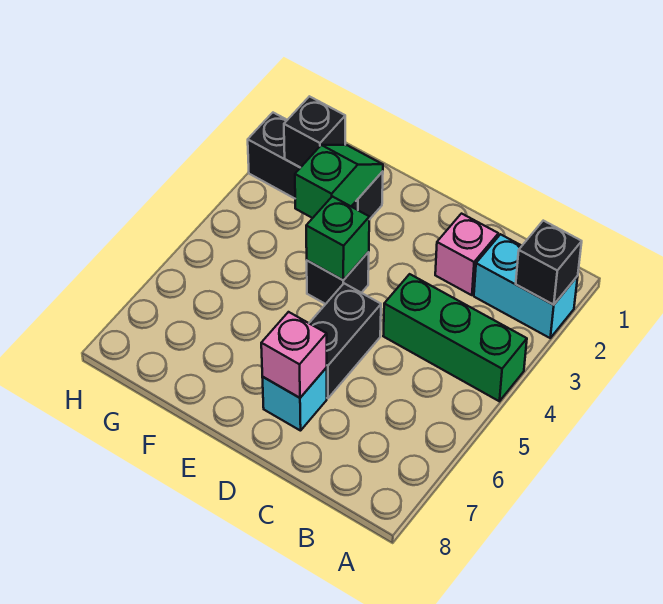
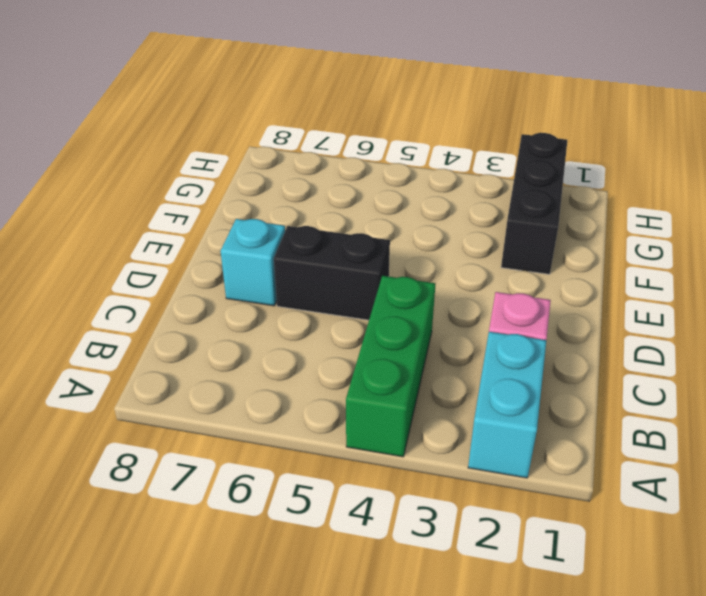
none -> black 1x1 brick [307,252,369,304]
none -> black 1x1 brick [516,221,582,305]
none -> pink 1x1 brick [261,312,327,398]

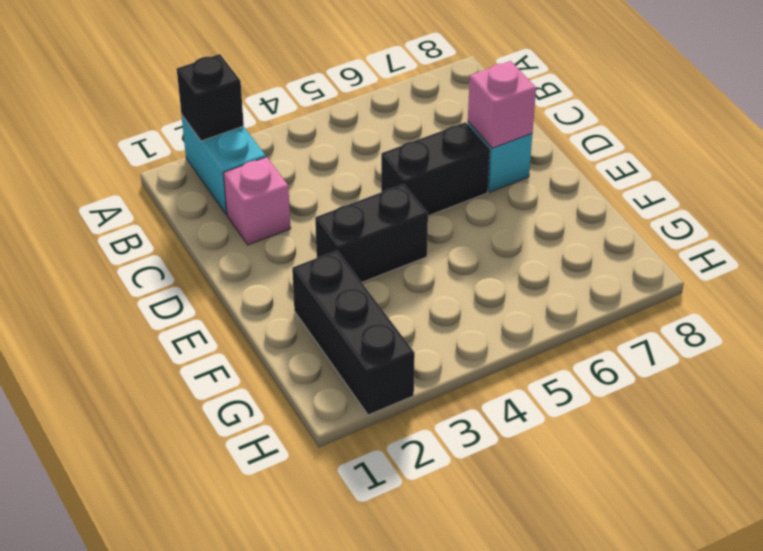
black 1x2 brick [315,184,428,282] -> black 1x1 brick [307,252,369,304]
none -> green 1x3 brick [383,274,527,401]
none -> green 1x1 brick [306,196,369,280]
none -> green 1x2 slope [295,145,383,218]

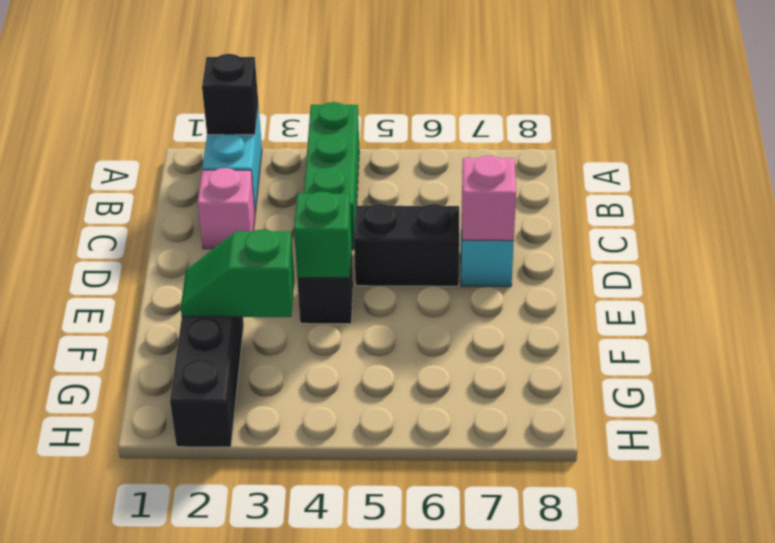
none -> black 1x1 brick [284,96,345,168]

